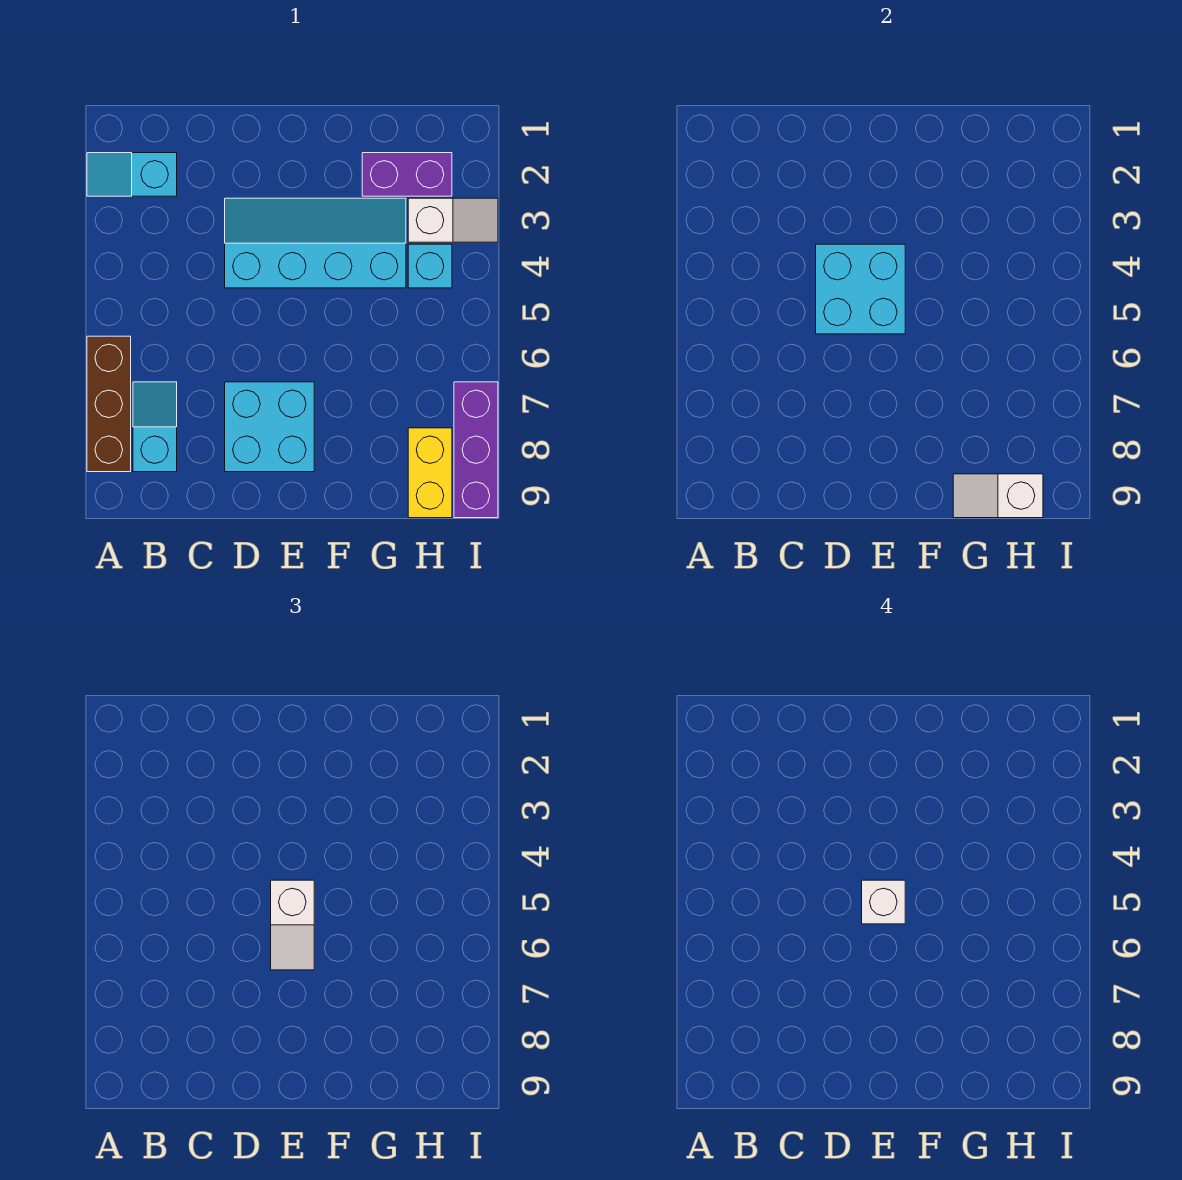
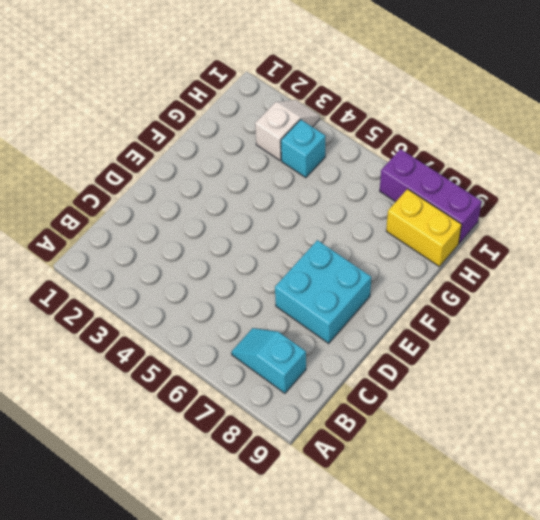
none -> cyan 1x2 slope [87,153,177,196]
none -> brown 1x3 brick [87,336,131,472]
none -> cyan 2x4 slope [225,198,406,288]

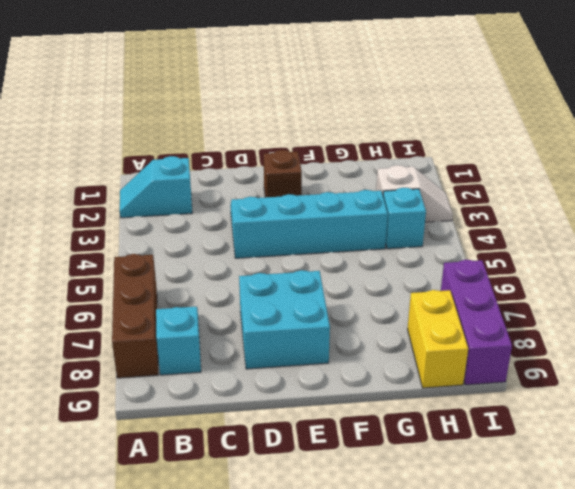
brown 1x1 brick [264,150,302,197] -> none
none -> purple 1x2 brick [362,153,452,196]
none -> cyan 2x2 brick [816,244,905,334]
none -> white 1x2 slope [953,474,1043,518]

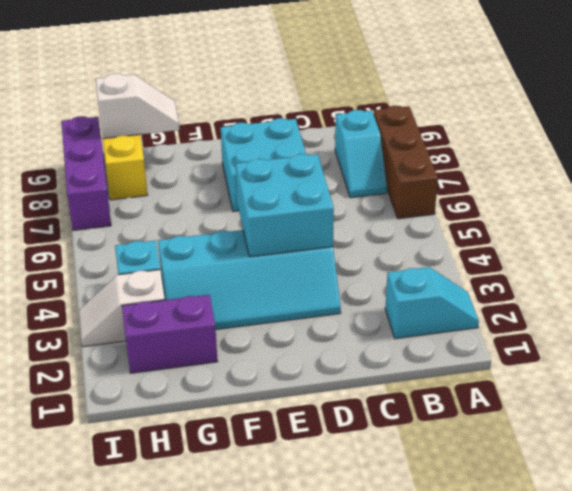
none -> white 1x2 slope [271,880,314,970]
none -> white 1x1 brick [862,880,905,924]

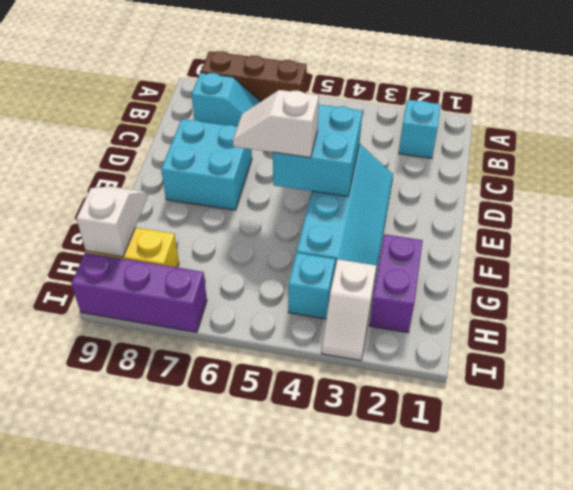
none -> white 1x1 brick [862,880,905,924]

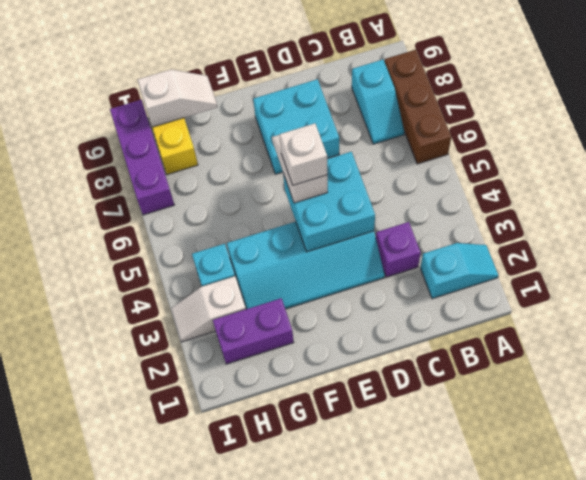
purple 1x1 brick [376,222,421,277] -> none

